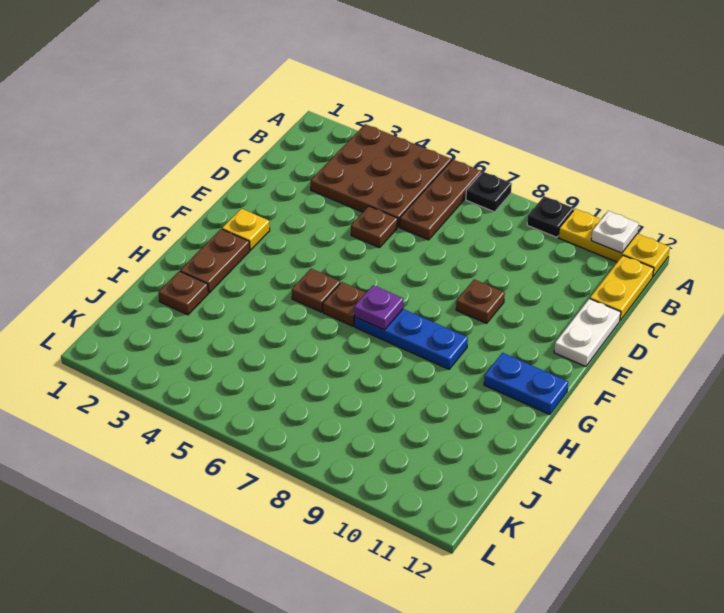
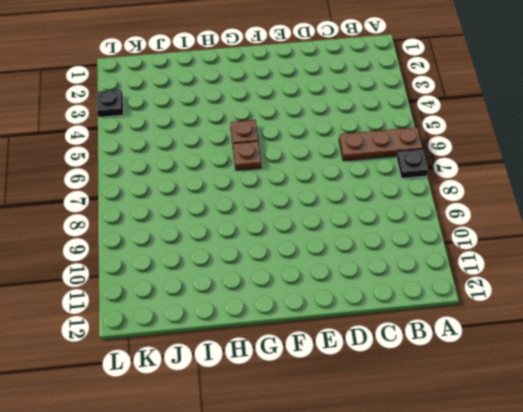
black 1x1 plate [97,90,123,117] -> black 1x1 plate moved to [527,196,574,237]
none -> brown 3x3 plate [311,124,451,227]
none -> yellow 1x3 plate [558,209,670,276]
none -> yellow 1x2 plate [590,255,654,320]

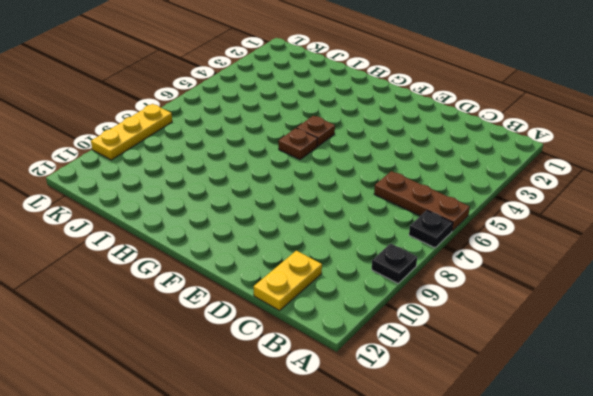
yellow 1x2 plate [254,251,322,311] -> yellow 1x2 plate turned to [590,255,654,320]
yellow 1x3 plate [91,104,172,160] -> yellow 1x3 plate moved to [558,209,670,276]
none -> brown 3x3 plate [311,124,451,227]
none -> brown 1x1 plate [351,206,398,248]
none -> white 1x2 plate [554,299,621,367]

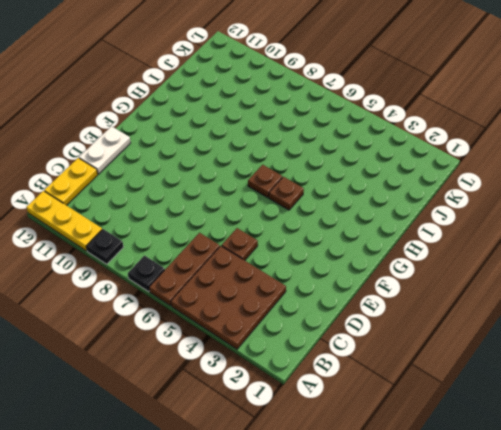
none -> brown 1x1 plate [456,279,505,323]
none -> yellow 1x1 plate [222,209,270,250]
none -> brown 1x2 plate [180,229,250,293]

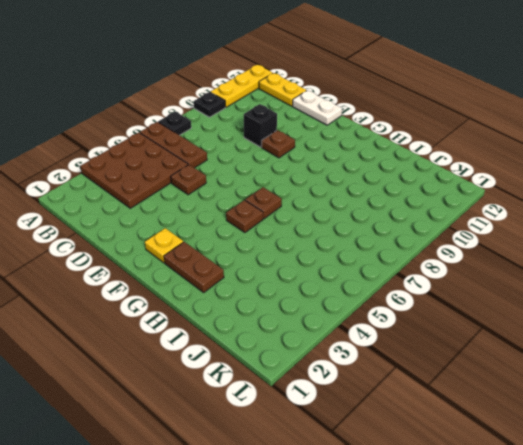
black 1x1 brick [244,104,277,147] -> none
none -> blue 1x3 plate [354,309,468,369]
none -> blue 1x2 plate [484,353,568,415]
none -> brown 1x1 plate [159,271,208,315]

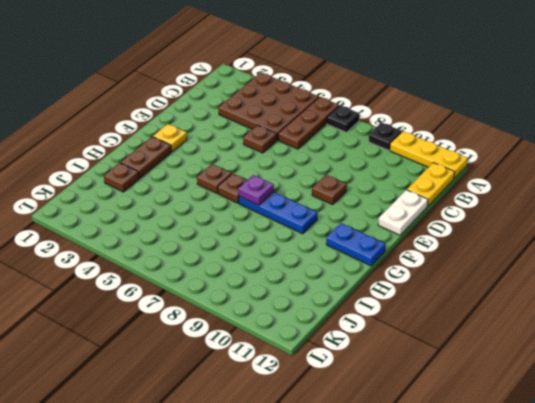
none -> white 1x1 plate [591,211,639,253]

